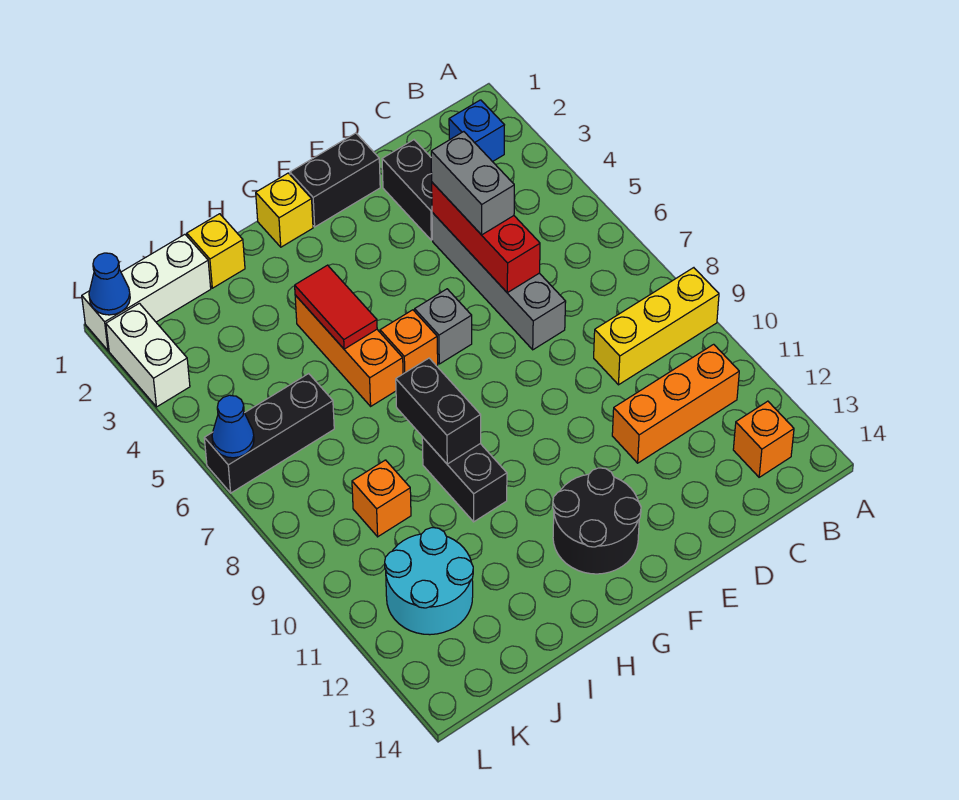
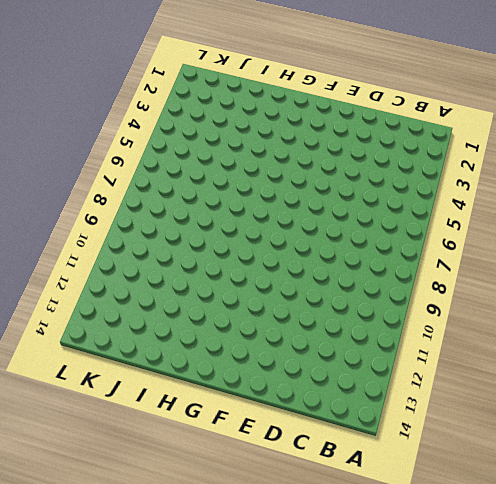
none -> yellow 1x3 brick [594,268,719,385]
none -> blue 1x1 brick [449,100,504,162]
none -> orange 1x3 brick [612,344,739,463]

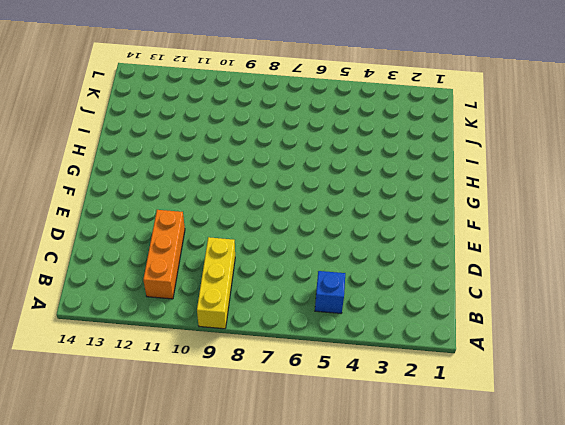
blue 1x1 brick [315,271,345,313] -> blue 1x1 brick moved to [449,100,504,162]
none -> orange 1x1 brick [733,401,794,477]
none -> black 1x2 brick [382,140,432,240]
none -> grey 1x4 brick [432,212,566,350]

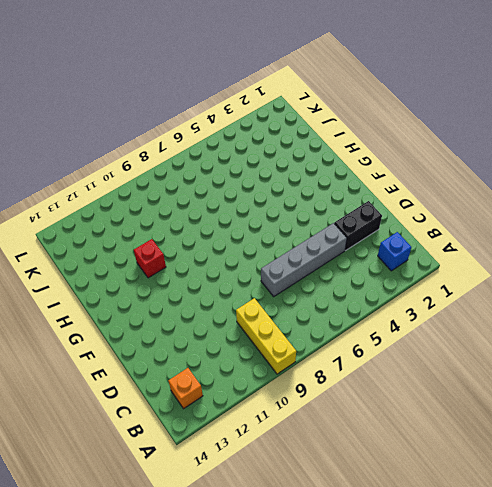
red 1x1 brick [134,239,166,278] -> none
none -> orange 1x3 brick [612,344,739,463]
none -> black 1x2 brick [290,133,380,227]
none -> grey 1x1 brick [415,289,472,364]

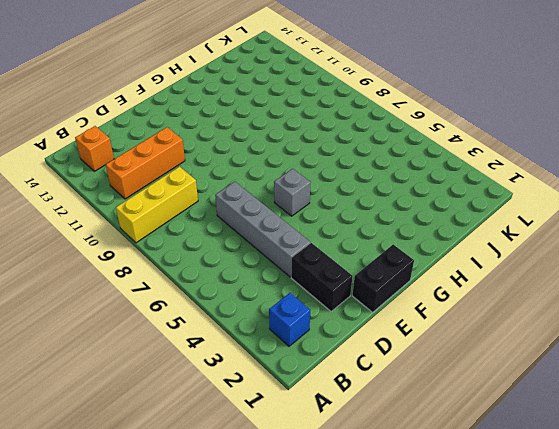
none -> black 2x2 round brick [553,468,641,574]
none -> yellow 1x1 brick [256,173,313,247]
none -> orange 1x1 brick [380,310,438,374]

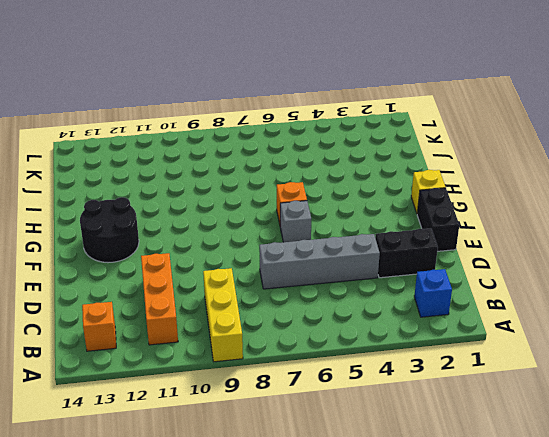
none -> orange 1x3 brick [295,295,403,406]
none -> black 1x2 brick [422,437,507,522]
none -> yellow 1x1 brick [187,214,245,288]

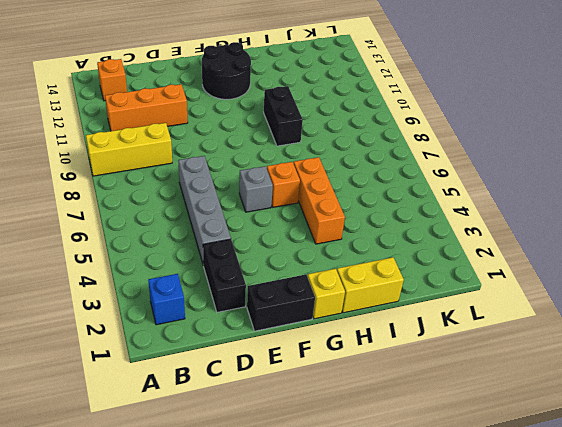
yellow 1x2 brick [337,257,404,313] -> yellow 1x1 brick [187,214,245,288]
none -> white 1x3 brick [82,234,211,351]
none -> black 1x3 brick [204,374,334,493]
none -> orange 1x1 brick [352,460,411,537]

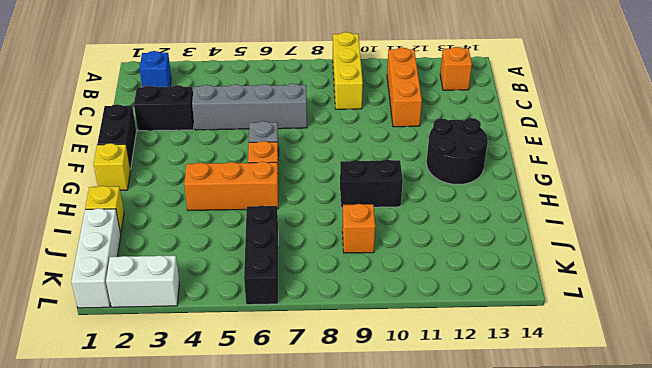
none -> cyan 2x2 round brick [385,528,473,635]
none -> red 1x3 brick [432,182,540,293]
none -> red 1x2 tile [295,265,377,349]

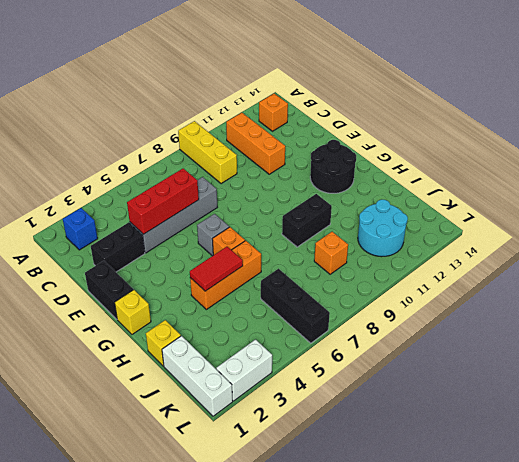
none -> black 1x2 brick [396,358,481,464]
none -> blue 1x1 cone [89,253,130,315]
none -> blue 1x1 cone [212,395,254,458]

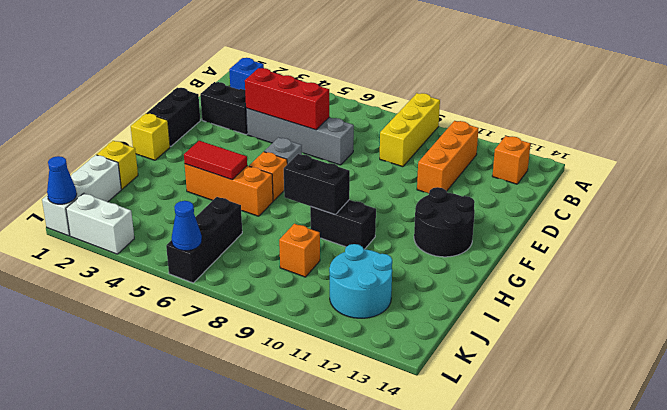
none -> grey 1x2 brick [431,132,514,235]

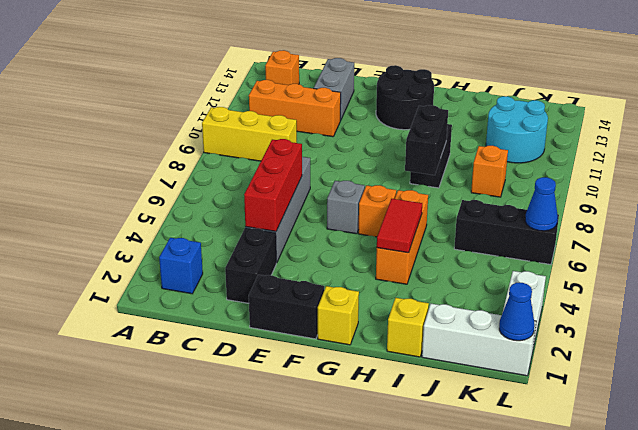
grey 1x2 brick [314,58,354,121] -> grey 1x2 brick moved to [431,132,514,235]

